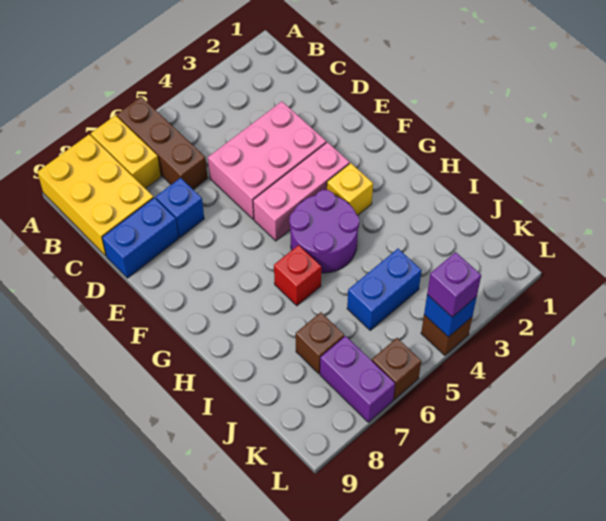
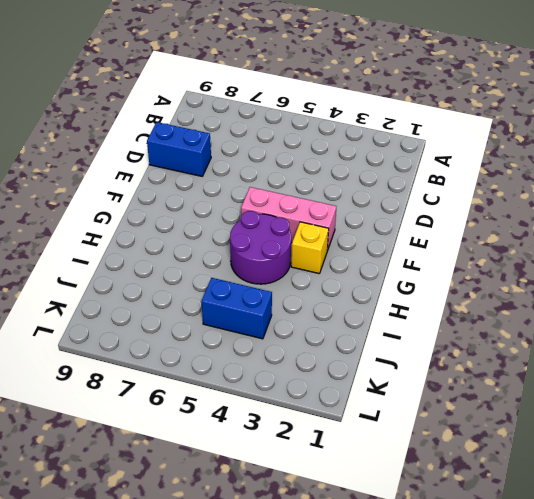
none -> brown 1x3 brick [117,97,208,189]
none -> yellow 1x2 brick [91,115,161,189]
none -> yellow 2x3 brick [37,134,153,256]

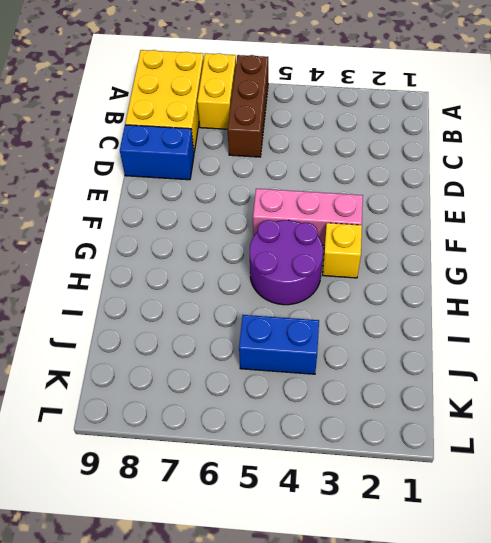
none -> pink 2x3 brick [208,101,326,219]
none -> blue 1x1 brick [156,178,204,237]
none -> red 1x1 brick [274,245,321,306]

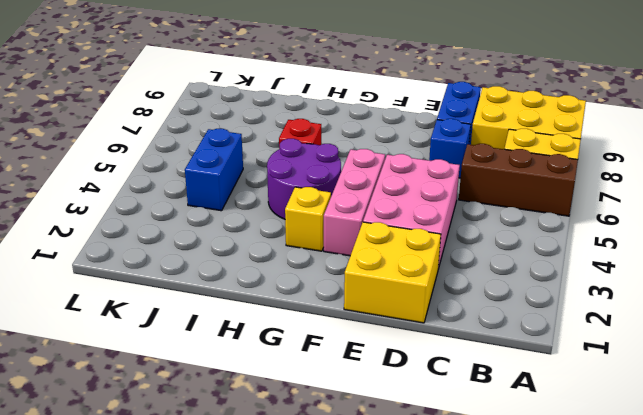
yellow 2x2 brick [344,222,441,323] -> none
none -> brown 1x1 brick [296,312,344,374]
none -> purple 1x2 brick [320,336,395,422]
none -> brown 1x1 brick [421,315,472,355]

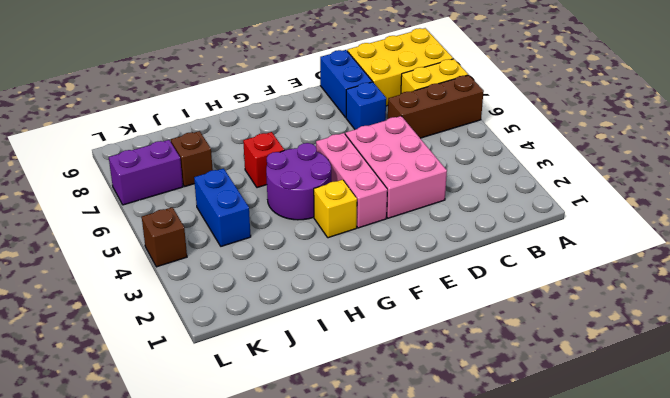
none -> brown 1x1 brick [372,338,421,400]
none -> blue 1x1 brick [424,295,477,337]
none -> purple 1x1 brick [427,252,481,317]

